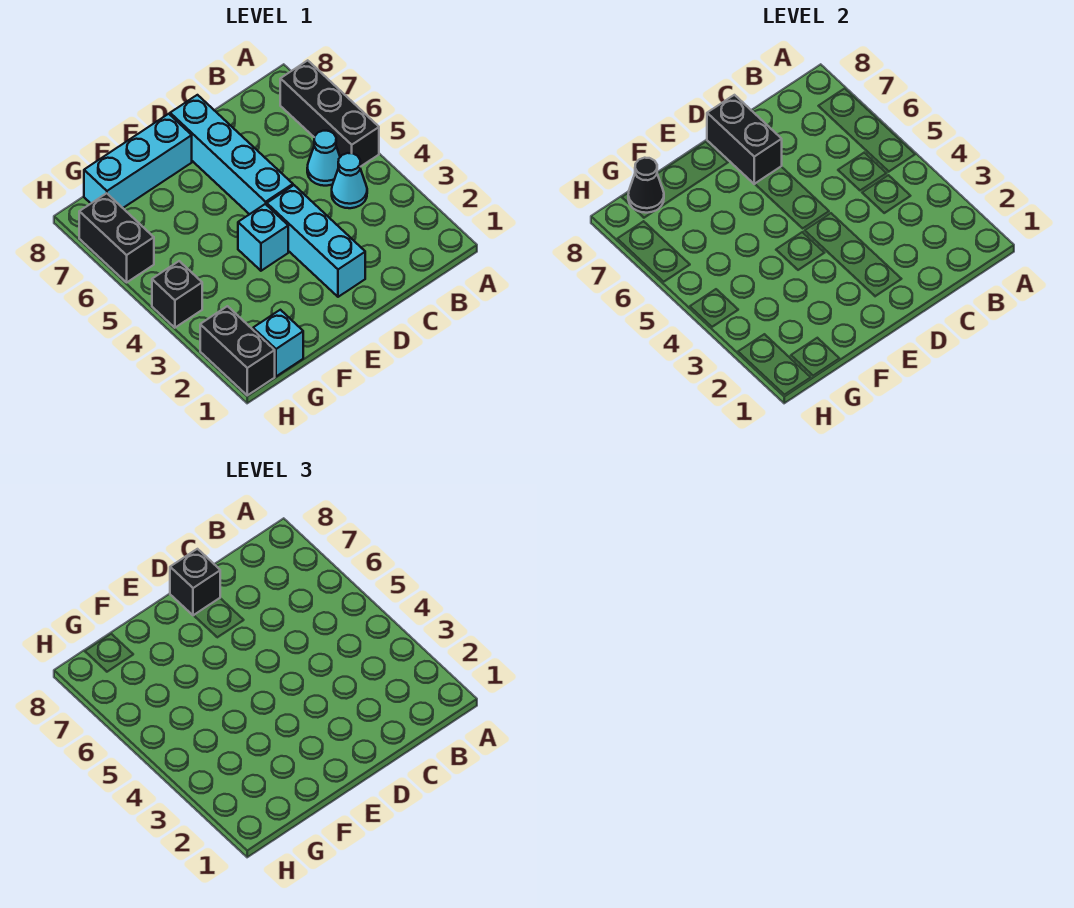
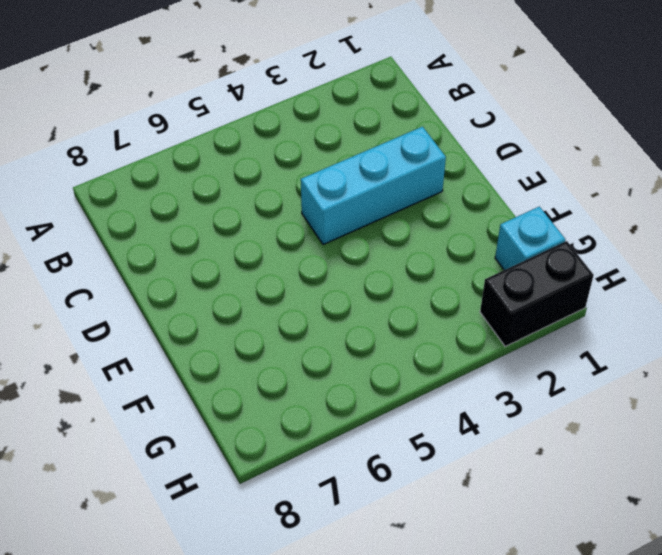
none -> black 1x3 brick [280,60,379,167]
none -> cyan 1x1 cone [332,153,367,208]
none -> cyan 1x1 cone [307,131,340,186]

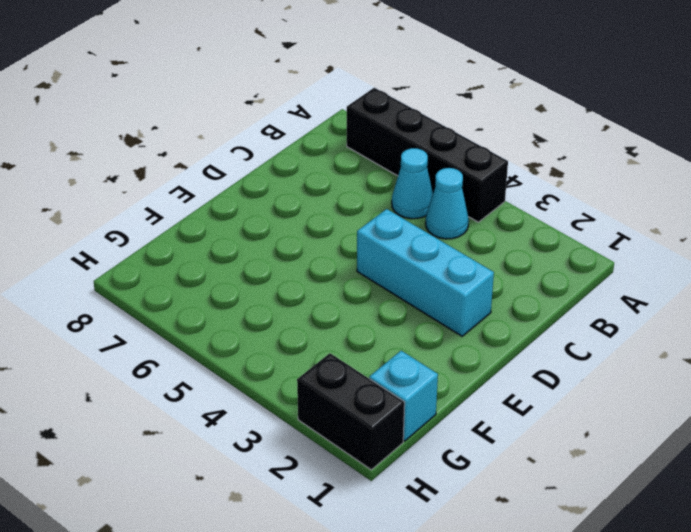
black 1x4 brick [347,88,508,222] -> black 1x3 brick [280,60,379,167]
none -> cyan 1x4 brick [170,95,293,214]
none -> cyan 1x1 brick [238,204,288,271]
none -> cyan 1x3 brick [84,114,192,208]

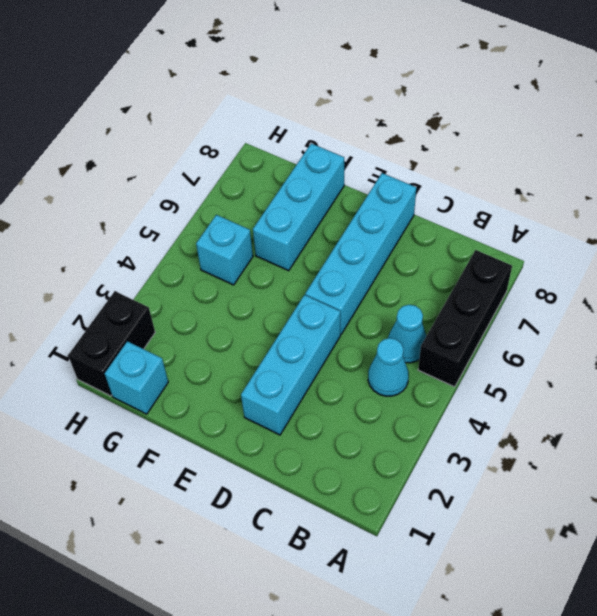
cyan 1x3 brick [253,144,344,271] -> cyan 1x3 brick turned to [84,114,192,208]
cyan 1x1 brick [196,215,253,285] -> cyan 1x1 brick moved to [238,204,288,271]
none -> black 1x1 brick [152,261,202,328]
none -> black 1x2 brick [79,193,154,282]
none -> black 1x2 brick [707,95,782,184]

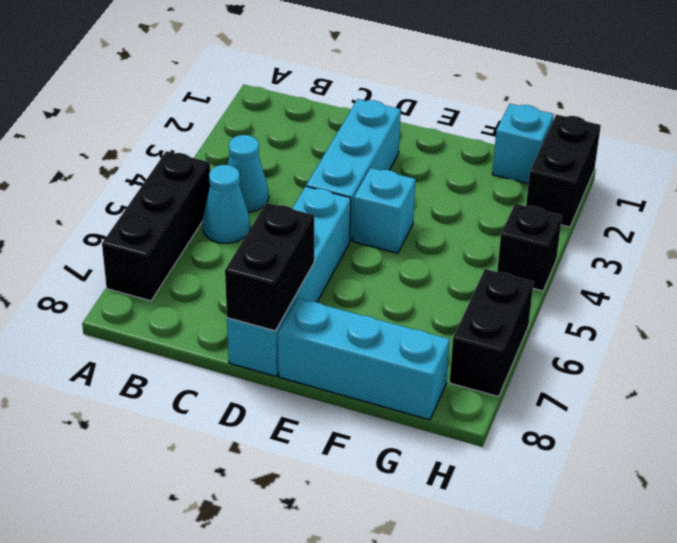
none -> black 1x1 cone [628,158,664,213]
none -> black 1x1 brick [170,549,220,616]

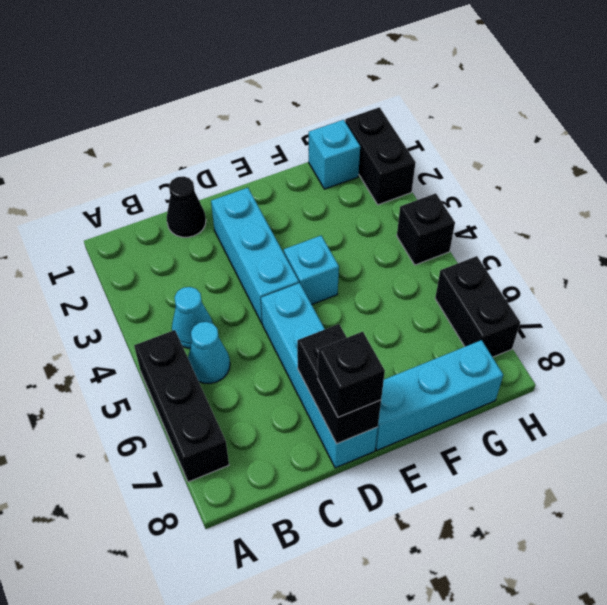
black 1x1 cone [167,176,206,237] -> black 1x1 cone moved to [628,158,664,213]

